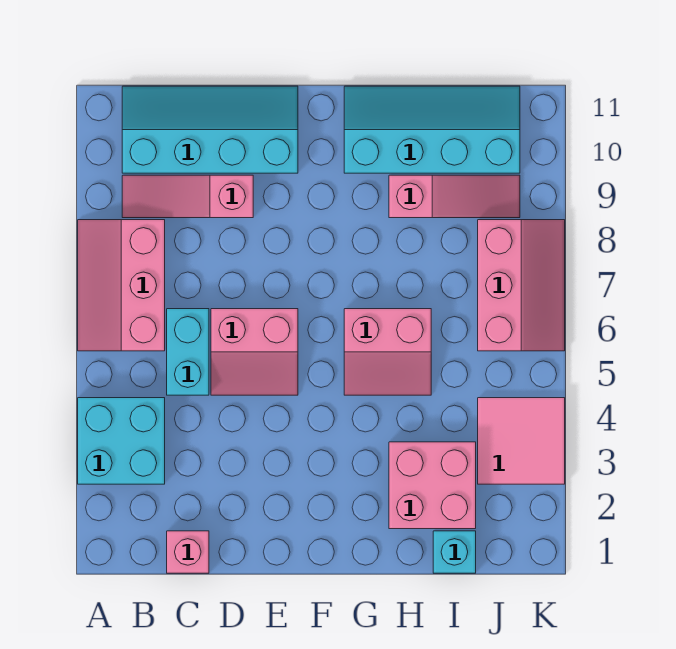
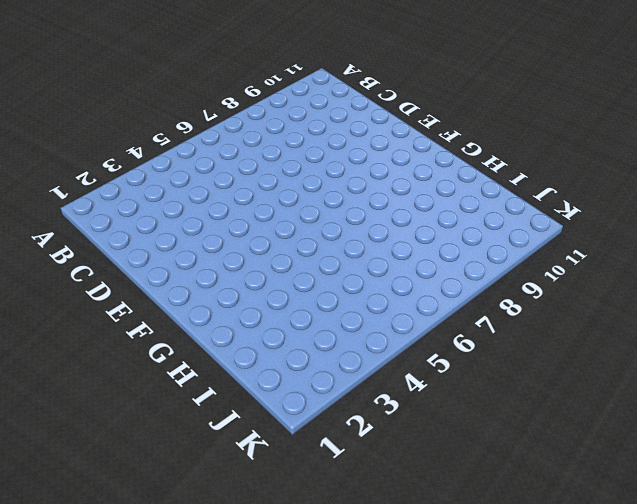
none -> cyan 2x2 brick [78,398,165,484]
none -> pink 2x3 slope [78,220,165,351]
none -> pink 1x3 slope [122,175,253,218]

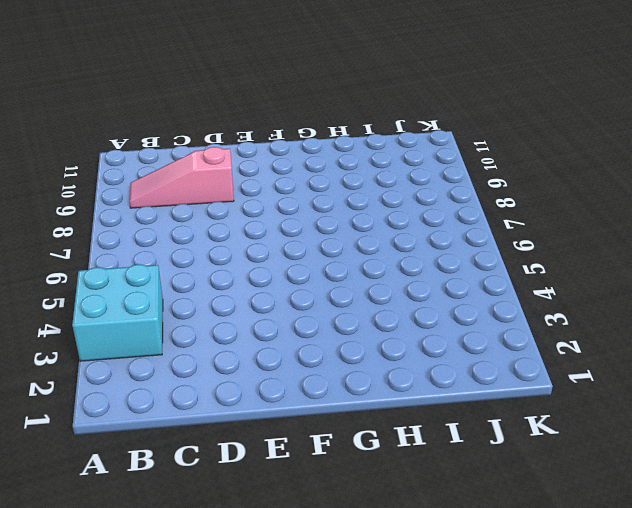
none -> pink 2x3 slope [78,220,165,351]
none -> cyan 2x4 slope [122,86,298,173]
none -> pink 1x1 brick [167,531,209,573]

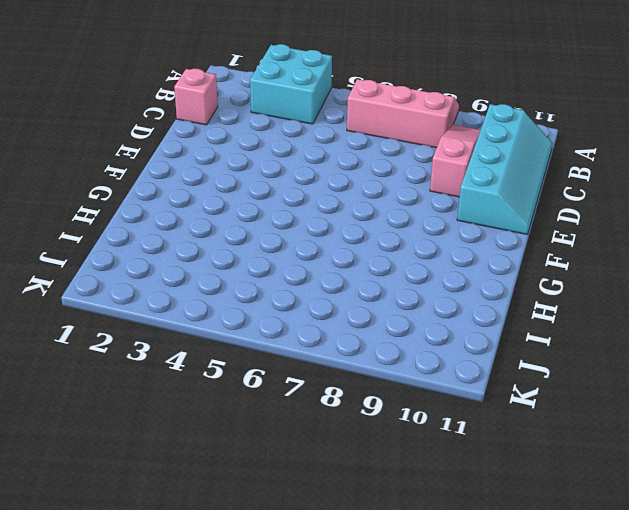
none -> cyan 1x2 brick [167,309,209,395]
none -> pink 2x2 slope [211,309,298,395]
none -> pink 2x2 slope [344,309,431,395]

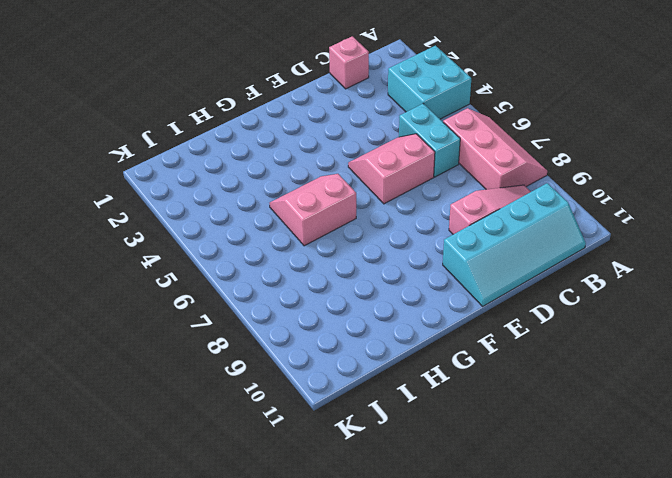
none -> cyan 2x4 slope [344,86,520,173]
none -> pink 2x2 brick [389,442,476,529]
none -> pink 1x3 slope [389,175,520,218]

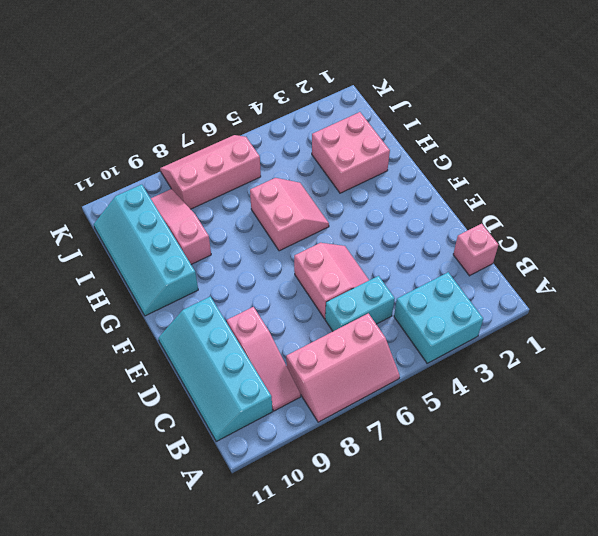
none -> cyan 1x1 brick [433,531,476,573]
none -> pink 2x2 tile [478,398,565,484]

